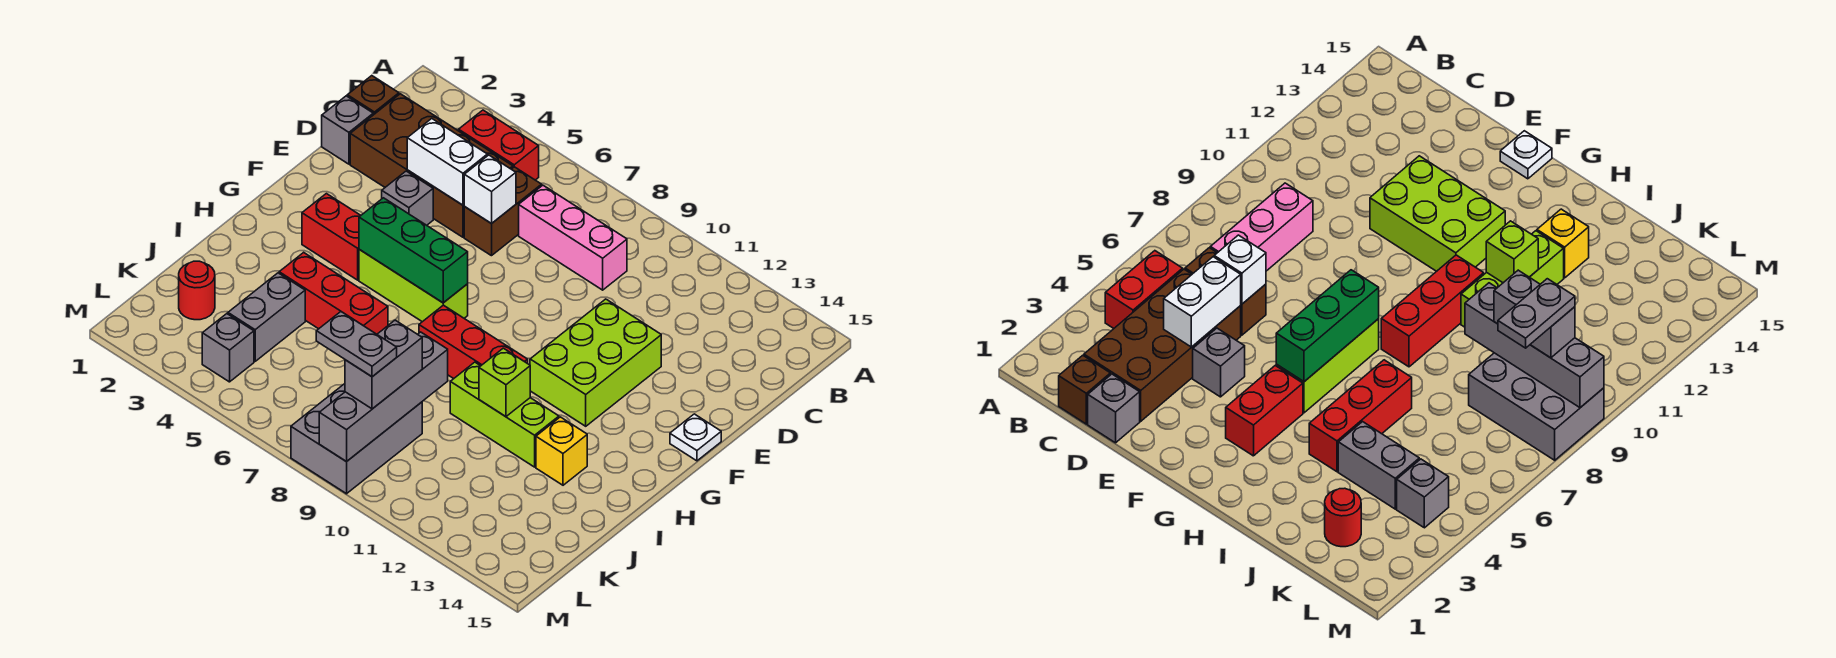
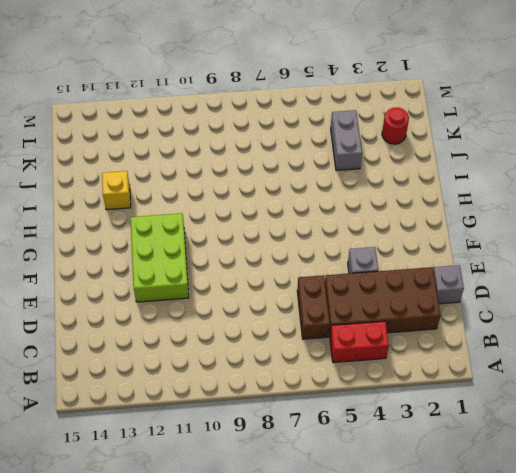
none -> brown 1x1 brick [347,76,399,115]
none -> pink 1x3 brick [519,185,627,290]
none -> white 1x1 plate [670,414,721,461]

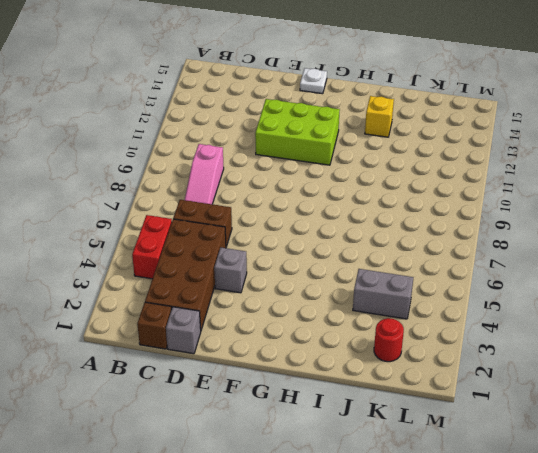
pink 1x3 slope [185,144,224,204] -> pink 1x3 brick [519,185,627,290]
none -> red 1x2 brick [302,194,361,280]
none -> lime 1x3 brick [359,250,468,322]
none -> red 1x3 brick [419,305,528,379]

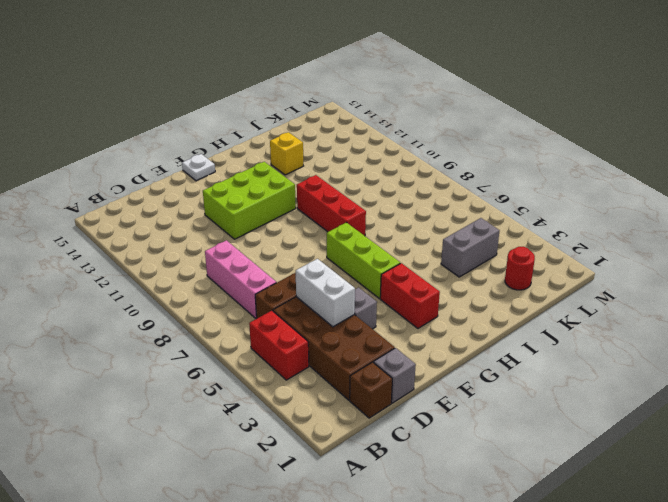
none -> red 1x3 brick [279,252,388,334]
none -> lime 1x3 brick [450,362,559,467]
none -> grey 2x3 brick [291,384,422,494]

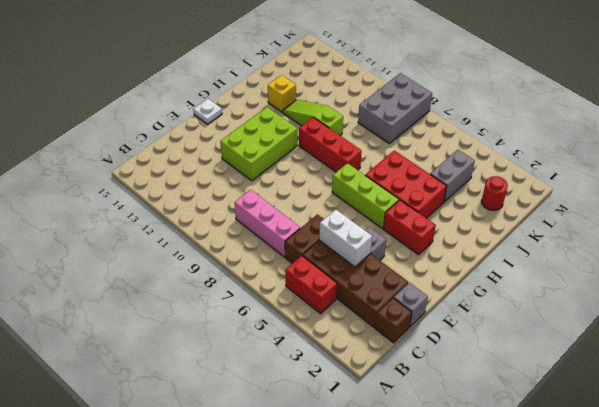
red 2x3 brick [365,150,447,218] -> red 1x3 brick [279,252,388,334]
lime 1x3 slope [283,100,343,136] -> lime 1x3 brick [450,362,559,467]
none -> grey 1x1 brick [202,314,254,382]
none -> white 1x1 brick [464,155,516,224]
none -> green 1x3 brick [359,198,468,303]

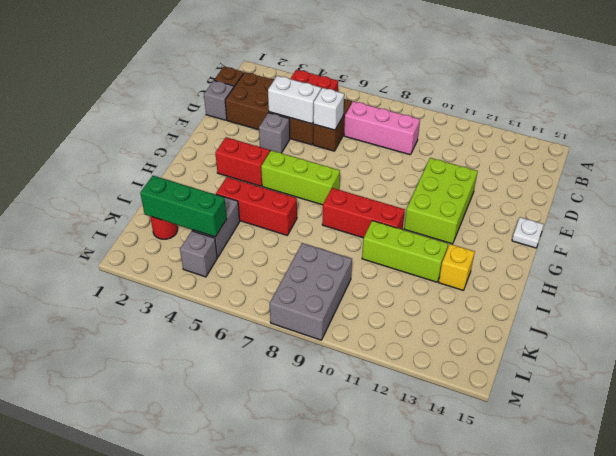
green 1x3 brick [140,176,227,237] -> green 1x3 brick moved to [359,198,468,303]
none -> lime 1x1 brick [479,348,530,417]
none -> grey 1x4 brick [319,332,448,462]
none -> grey 1x2 brick [345,320,422,409]

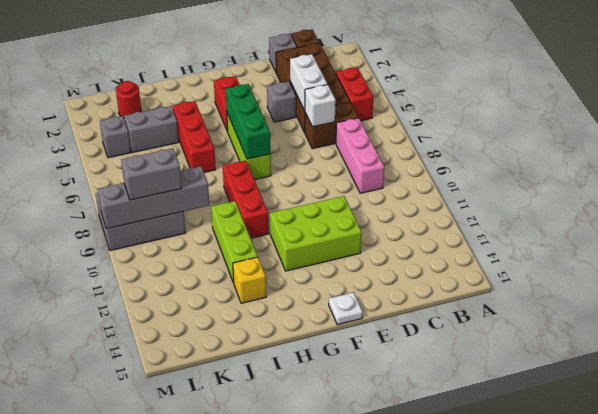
none -> lime 1x1 brick [479,348,530,417]
none -> grey 1x2 plate [316,312,397,377]

